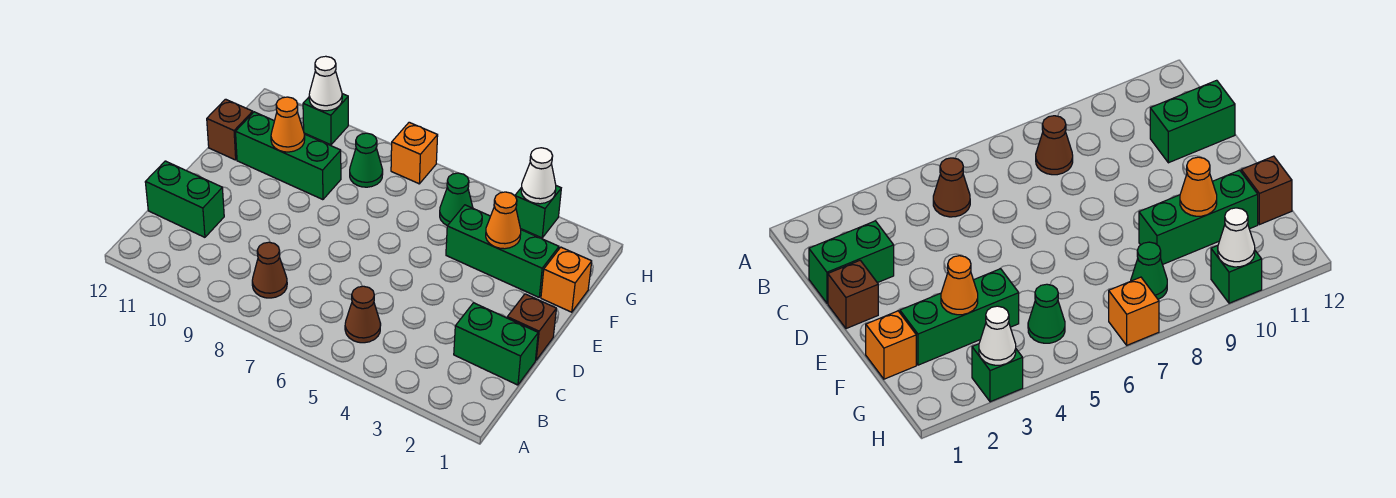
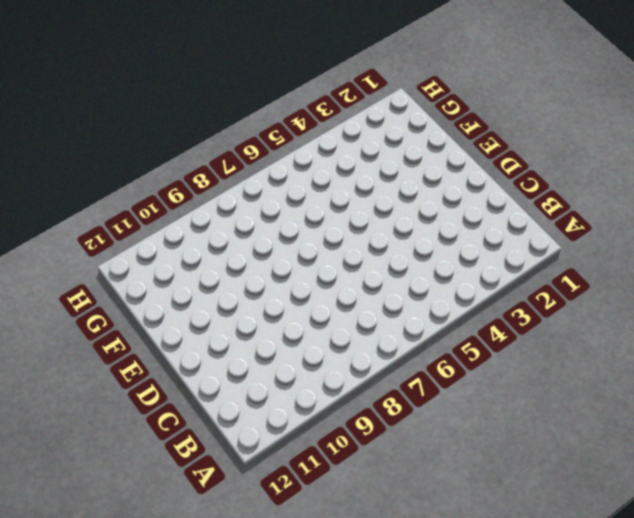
none -> brown 1x1 cone [345,286,381,343]
none -> brown 1x1 cone [252,242,287,298]
none -> green 1x2 brick [454,303,538,385]

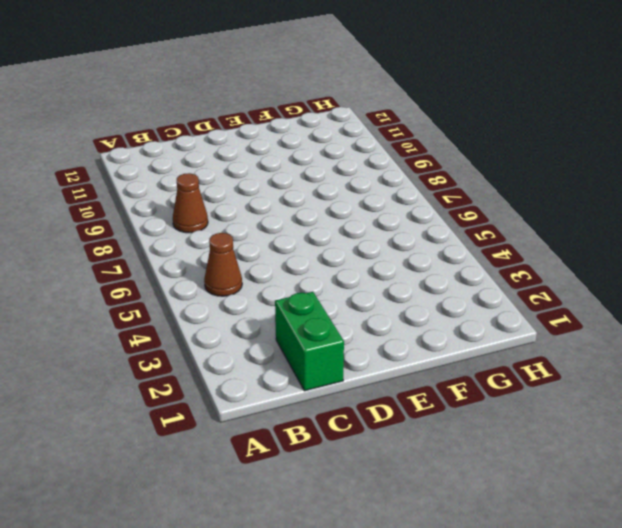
none -> green 1x2 brick [145,161,224,237]
none -> brown 1x1 brick [507,294,556,360]
none -> orange 1x1 brick [541,247,592,312]

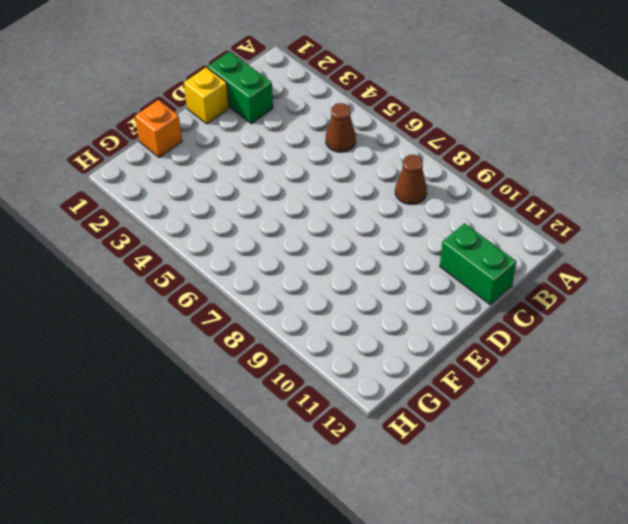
yellow 1x1 brick [184,67,229,124] -> brown 1x1 brick [507,294,556,360]
none -> green 1x3 brick [446,205,559,297]
none -> green 1x3 brick [236,112,341,200]
none -> brown 1x1 brick [207,99,253,160]

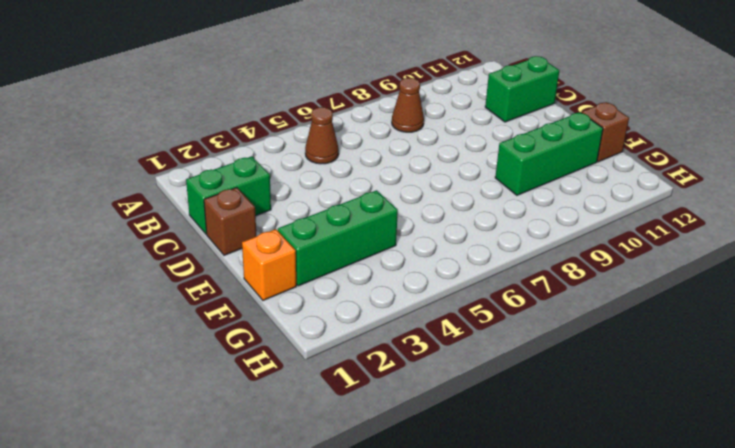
none -> green 1x1 cone [440,173,473,226]
none -> green 1x1 cone [350,133,383,187]
none -> green 1x1 brick [515,186,561,238]

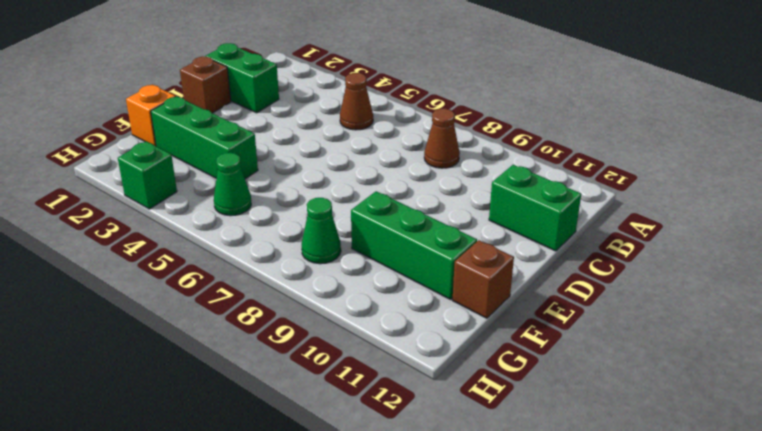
none -> orange 1x1 brick [391,122,438,184]
none -> green 1x1 brick [303,94,348,145]
none -> orange 1x1 cone [486,192,521,249]

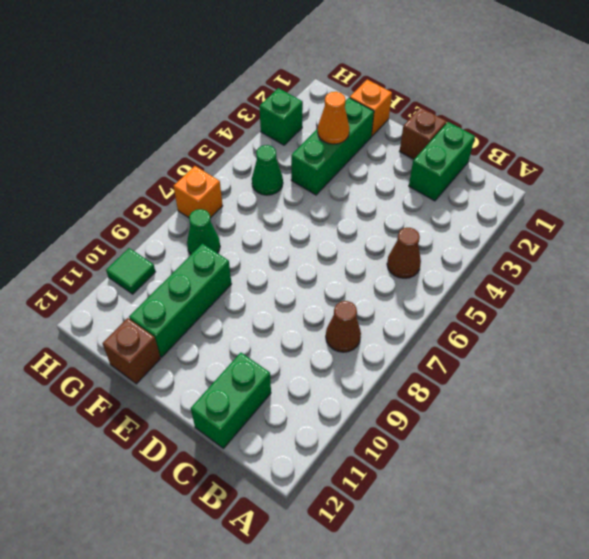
green 1x1 tile [106,248,155,294] -> green 1x1 brick [303,94,348,145]
none -> orange 1x1 cone [271,97,305,152]
none -> white 1x1 cone [521,148,556,204]
none -> white 1x1 cone [309,56,342,111]

